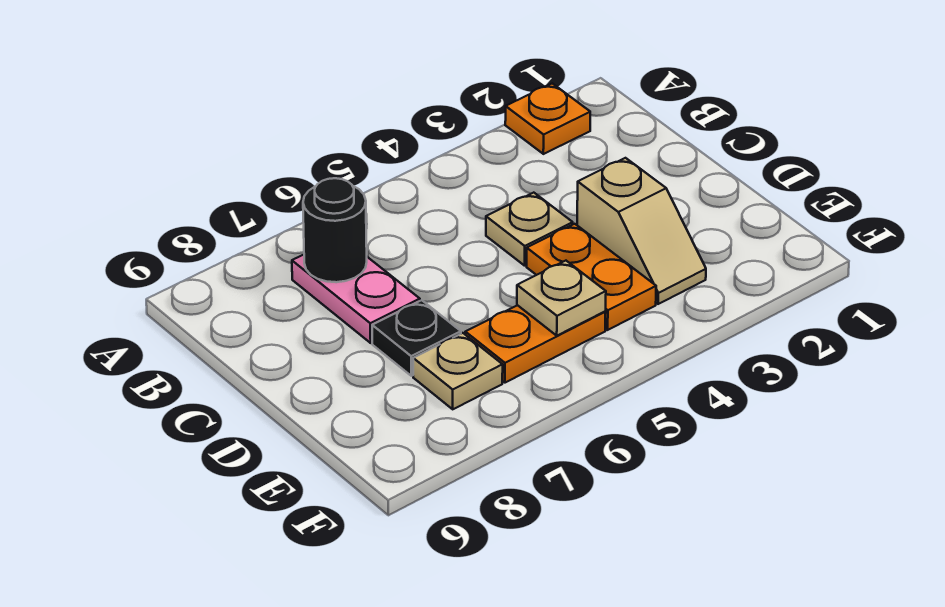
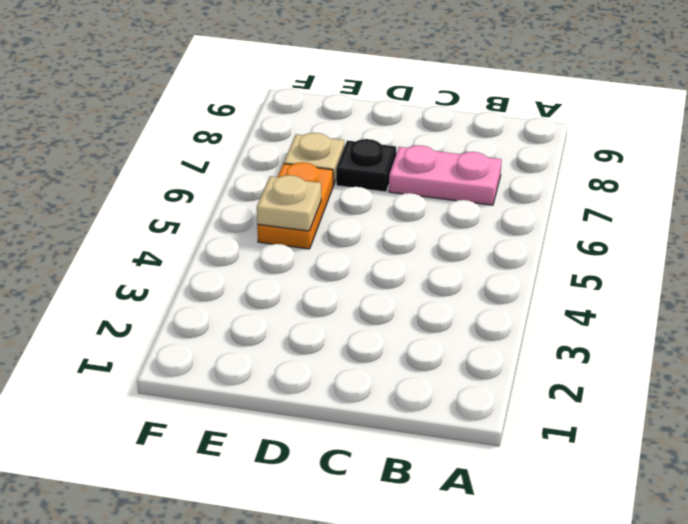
none -> orange 1x1 plate [505,83,590,154]
none -> tan 1x1 plate [486,193,573,266]

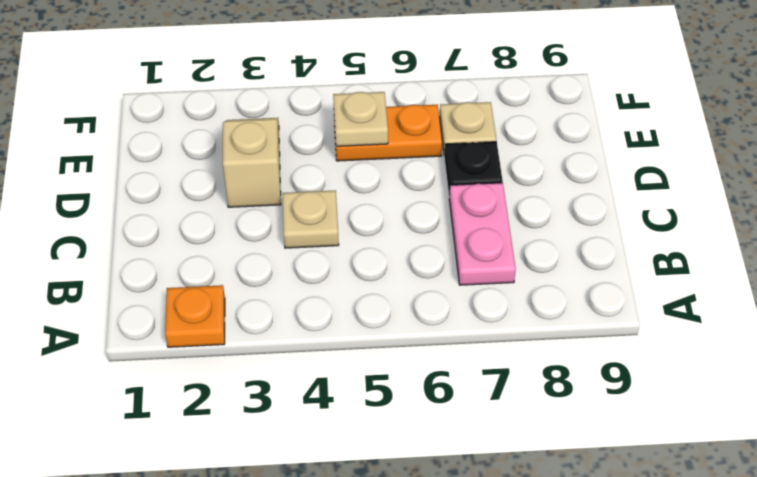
none -> orange 1x2 plate [527,224,656,330]
none -> black 1x1 round brick [303,178,367,282]

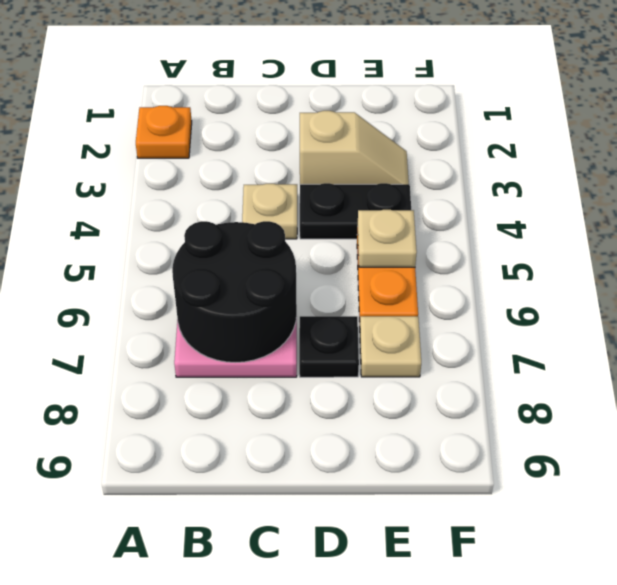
black 2x2 round brick [172,221,297,363] -> black 1x1 round brick [303,178,367,282]
black 1x2 plate [300,183,411,239] -> orange 1x2 plate [527,224,656,330]

